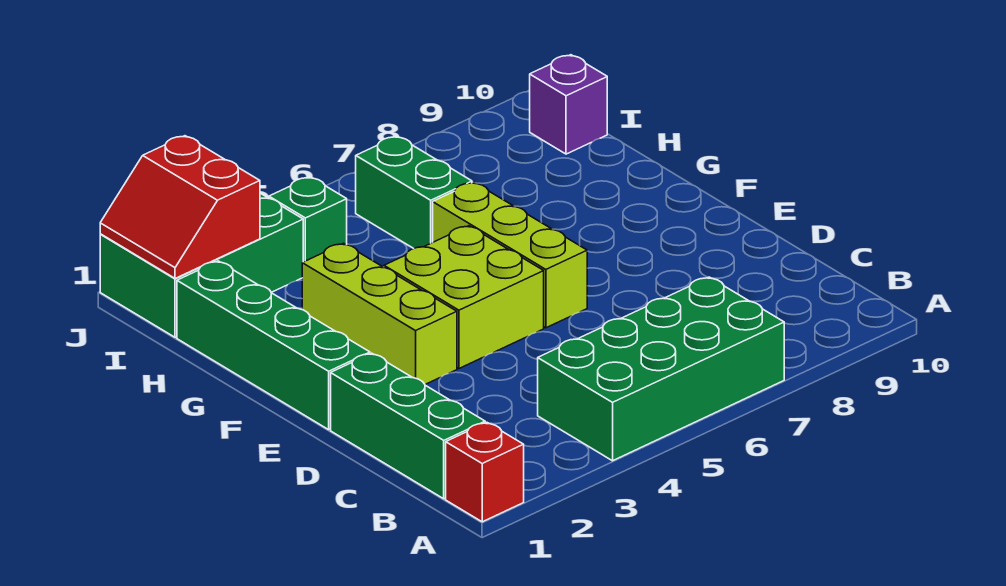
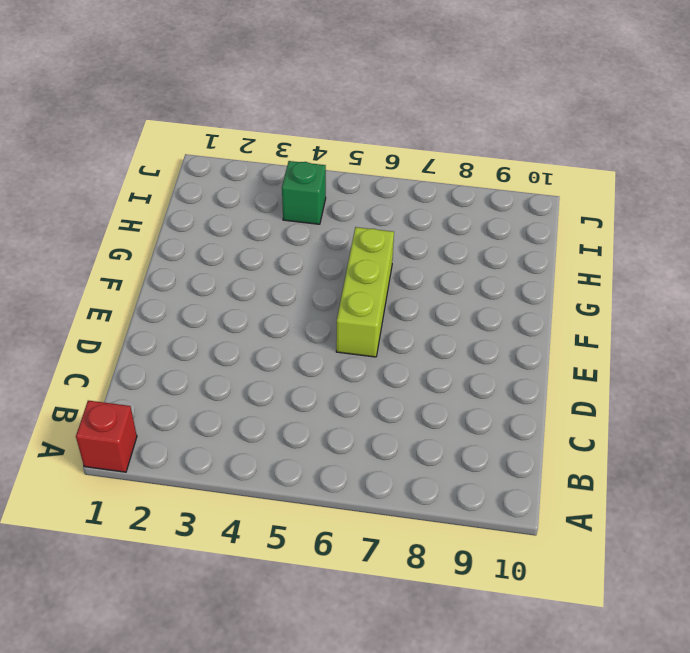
none -> green 2x4 brick [538,277,784,461]
none -> green 1x3 brick [331,353,485,499]
none -> green 1x4 brick [177,261,370,430]

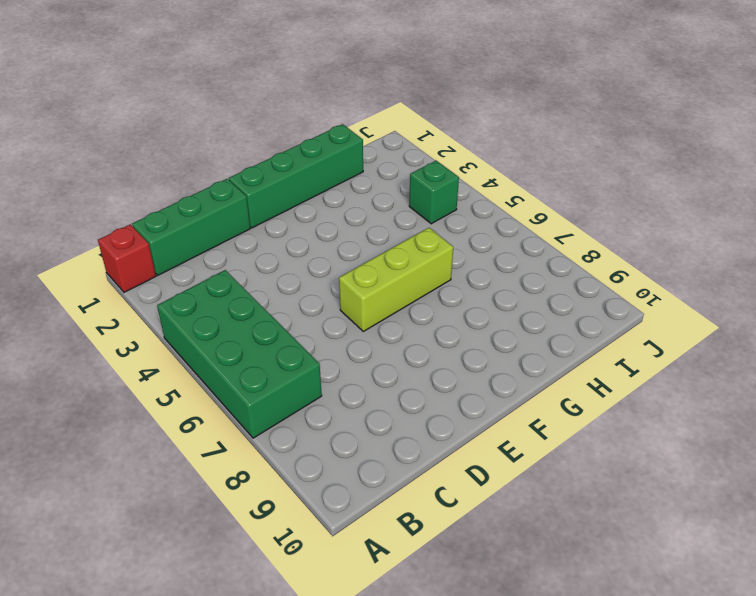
none -> lime 1x3 brick [302,243,457,384]
none -> lime 2x2 brick [384,226,544,368]
none -> green 1x2 brick [356,136,472,249]

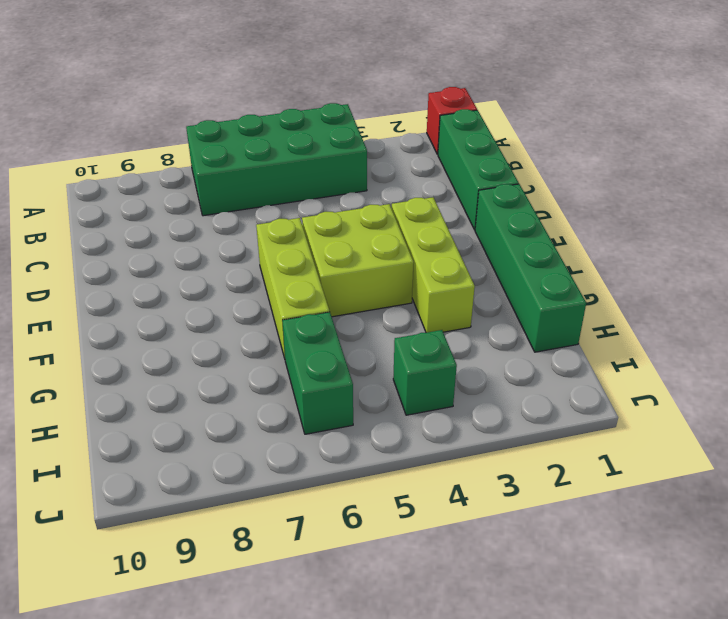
none -> green 2x3 brick [100,193,303,337]
none -> purple 1x1 brick [530,55,607,154]
none -> red 2x2 slope [100,136,260,278]

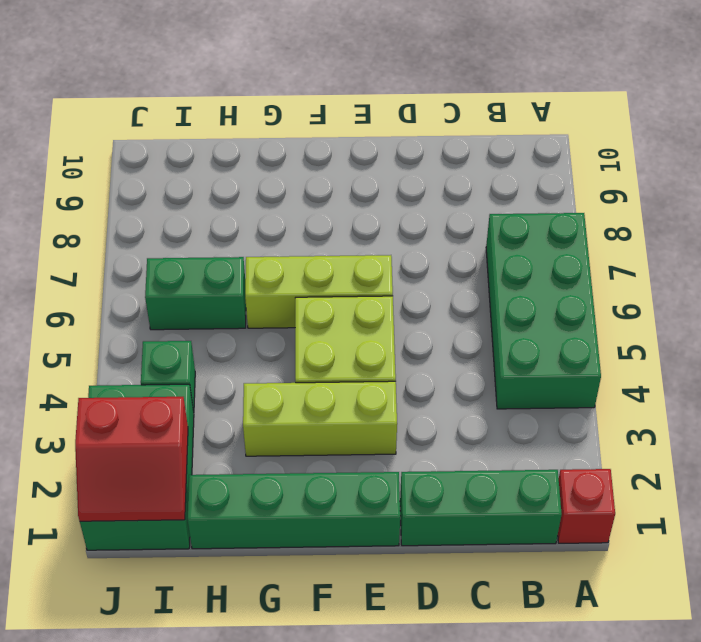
none -> purple 1x1 brick [530,55,607,154]

